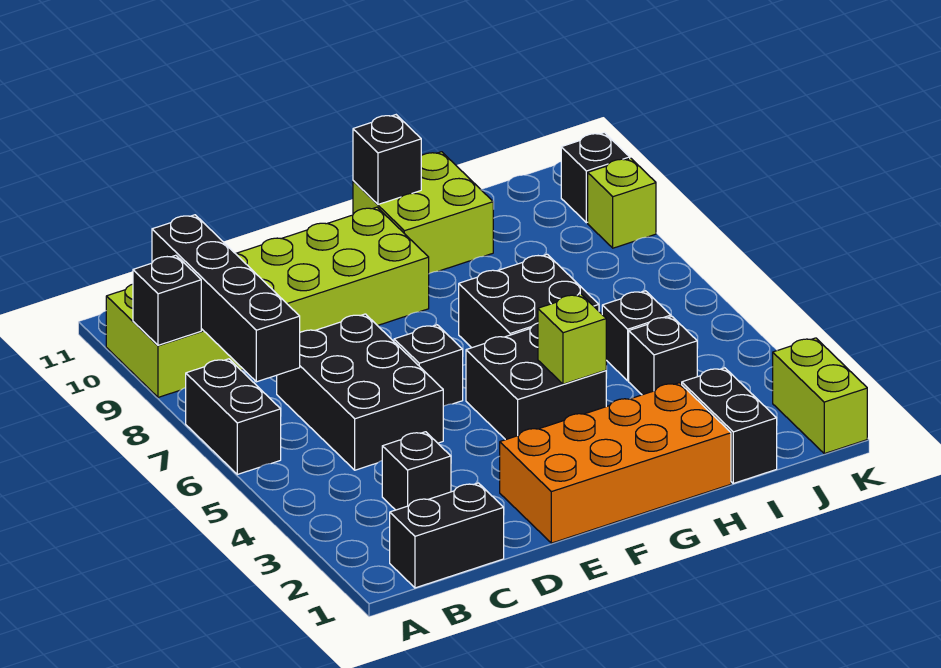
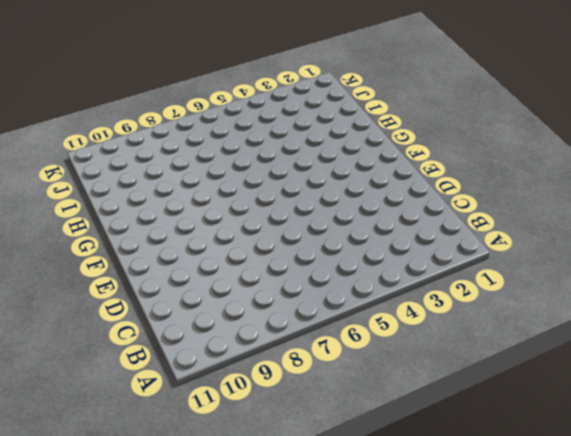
none -> black 1x2 brick [186,359,281,474]
none -> lime 2x6 brick [106,207,429,397]
none -> black 1x2 brick [390,483,504,588]

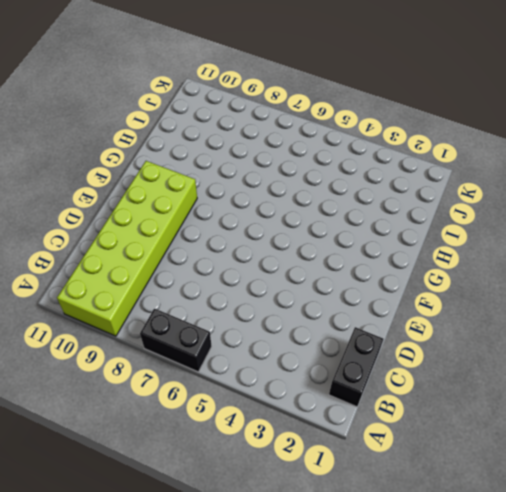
none -> black 1x1 brick [382,432,451,510]
none -> black 2x3 brick [277,314,443,470]
none -> orange 2x4 brick [500,383,731,543]

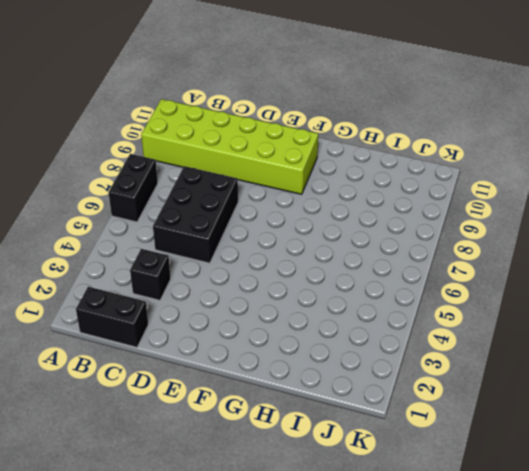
none -> orange 2x4 brick [500,383,731,543]
none -> black 1x1 brick [394,325,463,406]
none -> black 2x2 brick [466,323,606,440]

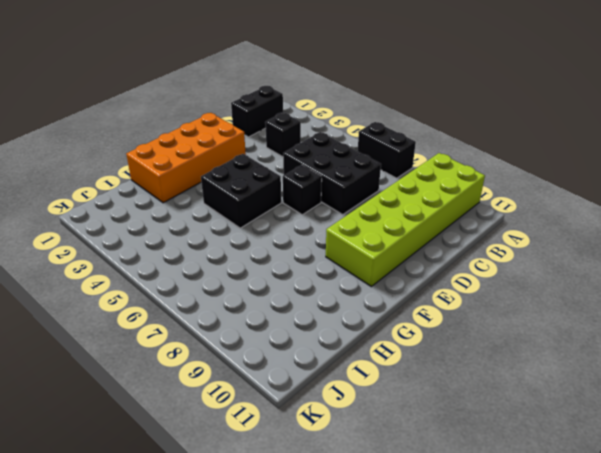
none -> black 2x2 brick [459,254,599,348]
none -> lime 2x2 brick [353,152,493,273]
none -> black 1x2 brick [682,368,777,483]

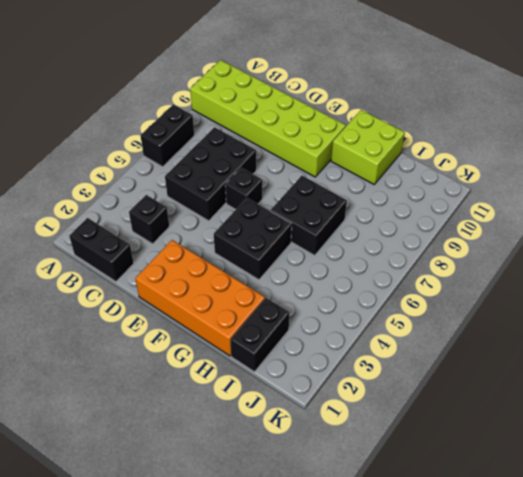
none -> black 1x1 brick [629,316,697,395]
none -> black 1x1 brick [602,291,671,381]
none -> lime 1x2 brick [773,338,867,454]

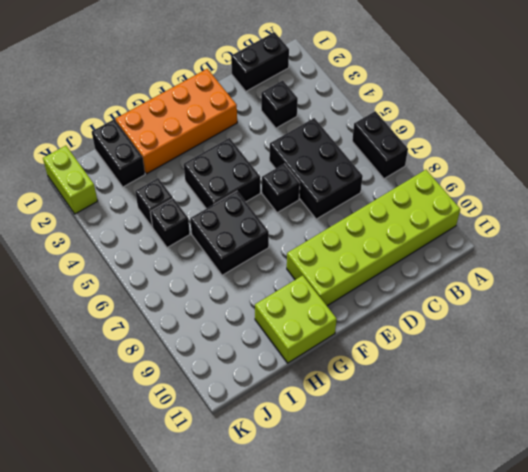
none -> lime 1x1 brick [588,158,656,248]
none -> black 1x1 brick [561,133,630,223]
none -> black 1x1 brick [133,255,201,345]

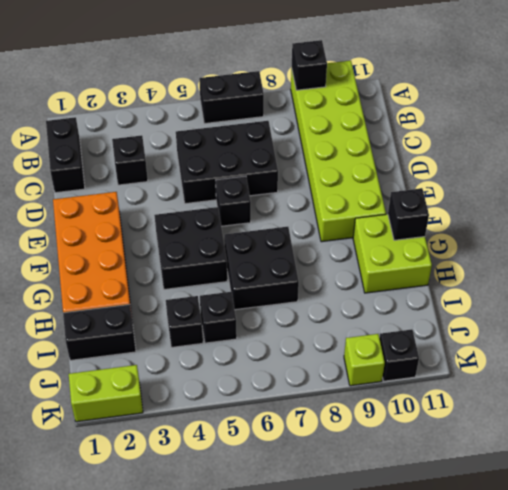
none -> black 1x4 brick [152,215,300,382]
none -> lime 1x1 brick [538,294,606,384]

